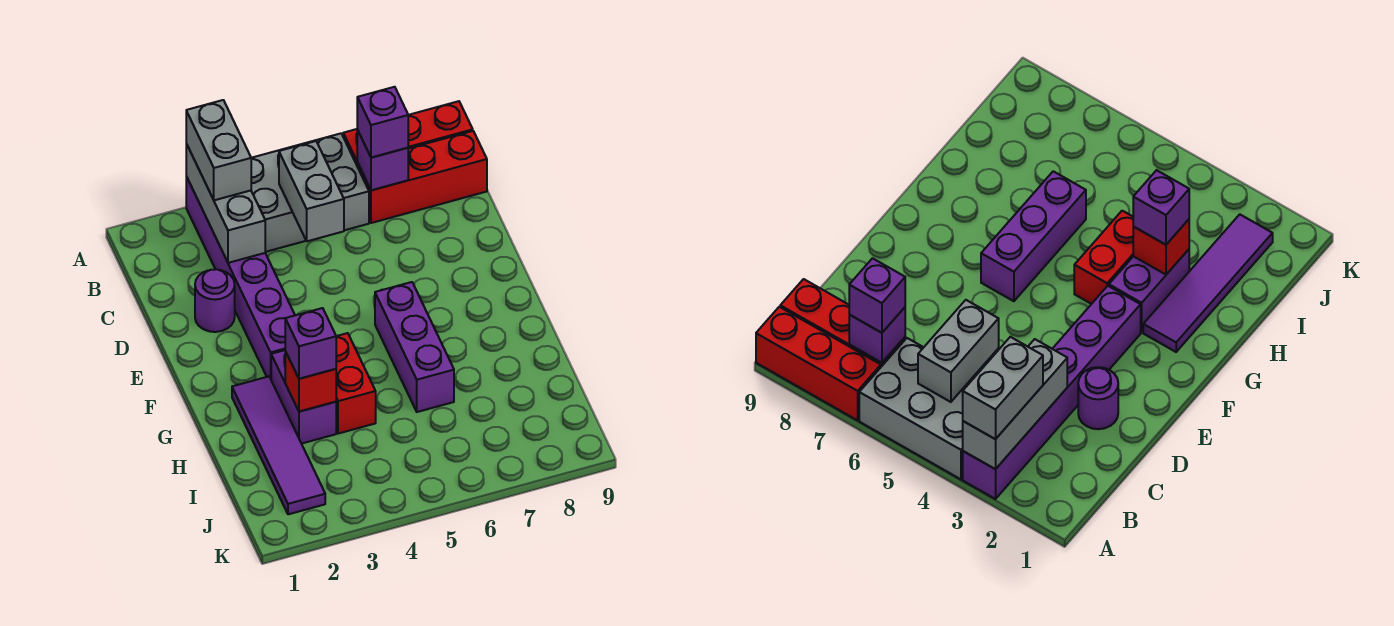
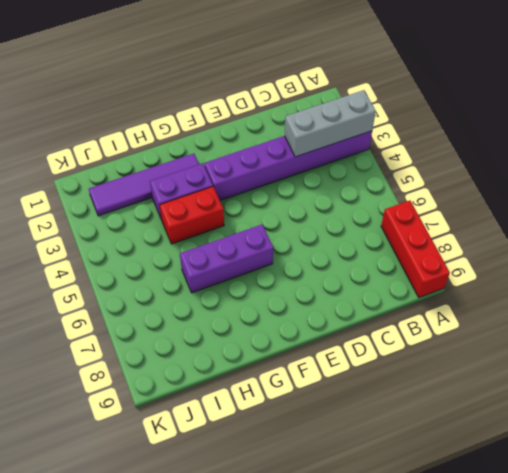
none -> grey 2x3 brick [251,133,369,252]
none -> red 1x3 brick [357,131,487,223]
none -> purple 1x1 round brick [195,269,235,332]

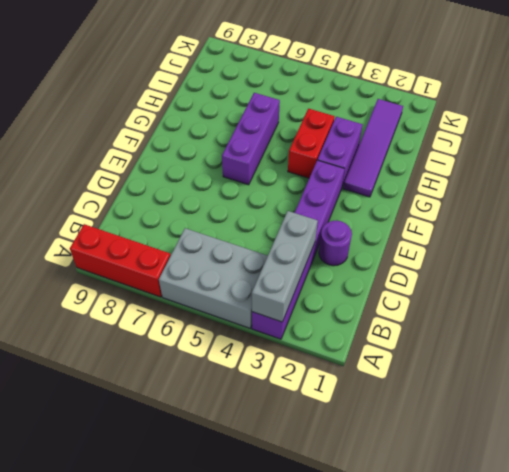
none -> red 1x3 brick [357,131,487,223]
none -> grey 1x2 brick [279,141,344,241]
none -> purple 1x1 brick [357,130,408,190]

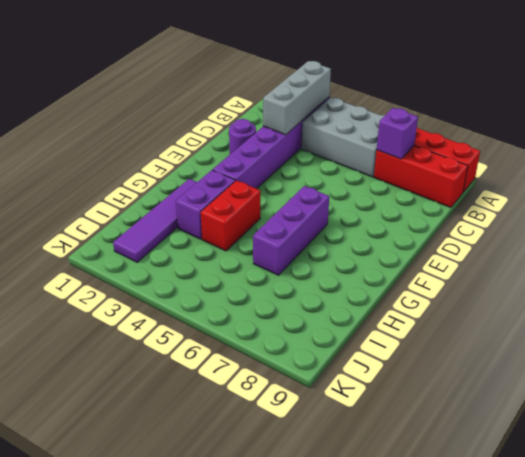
none -> grey 1x2 brick [279,141,344,241]
none -> red 1x1 brick [285,351,336,412]
none -> grey 1x2 brick [186,100,251,200]

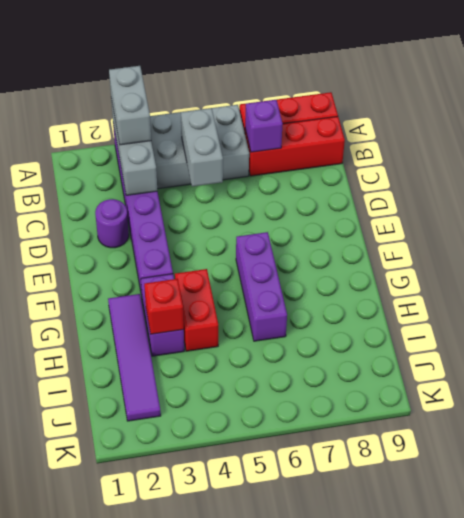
none -> purple 1x1 brick [357,87,408,158]
none -> purple 1x1 brick [285,308,336,379]

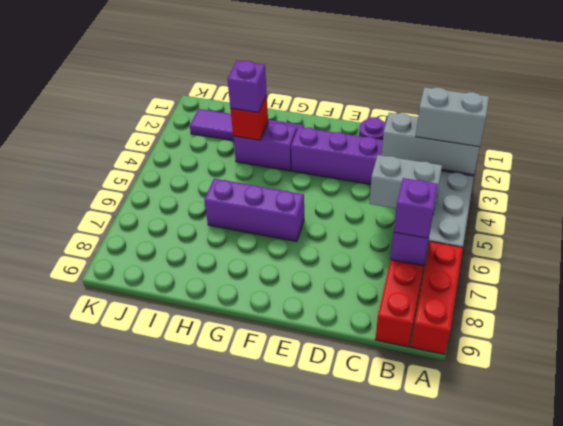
none -> red 1x2 brick [336,333,376,434]

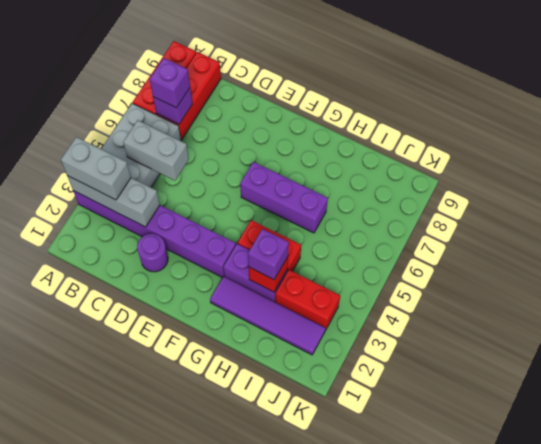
red 1x2 brick [275,270,340,330] -> none

